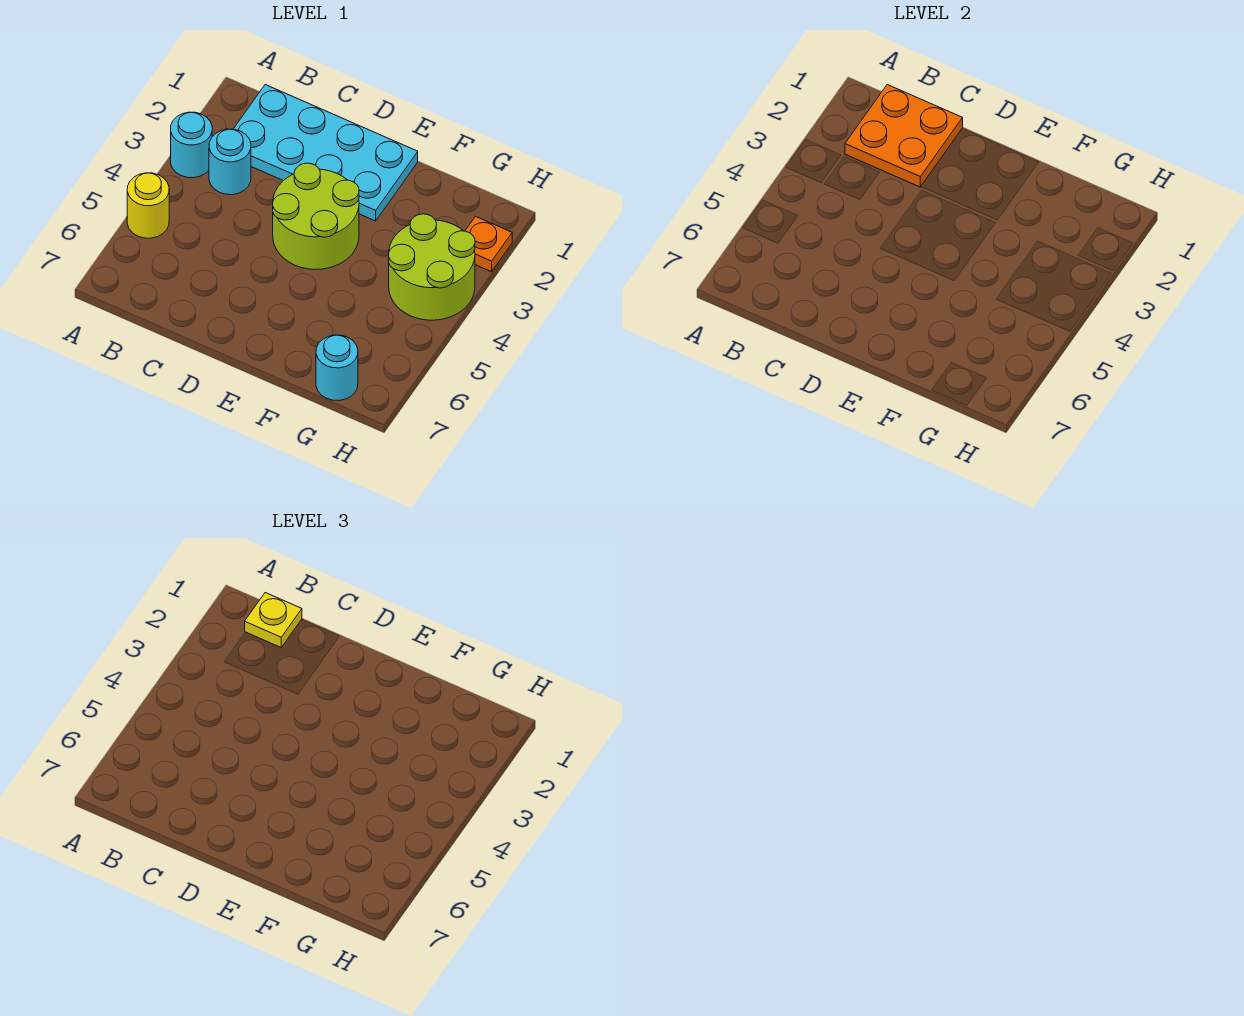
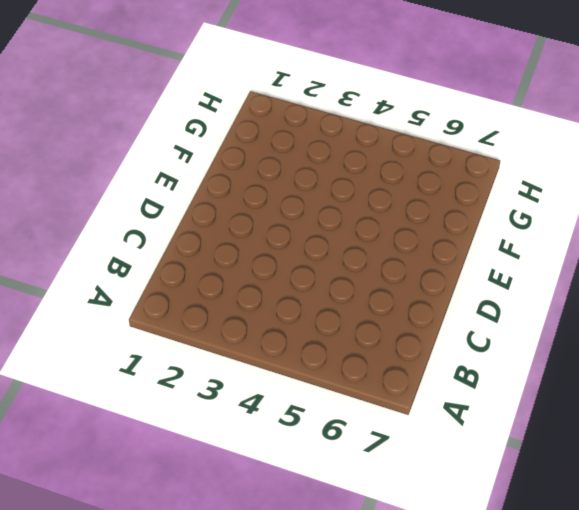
none -> cyan 1x1 round brick [171,112,212,178]
none -> yellow 1x1 round brick [127,173,169,238]

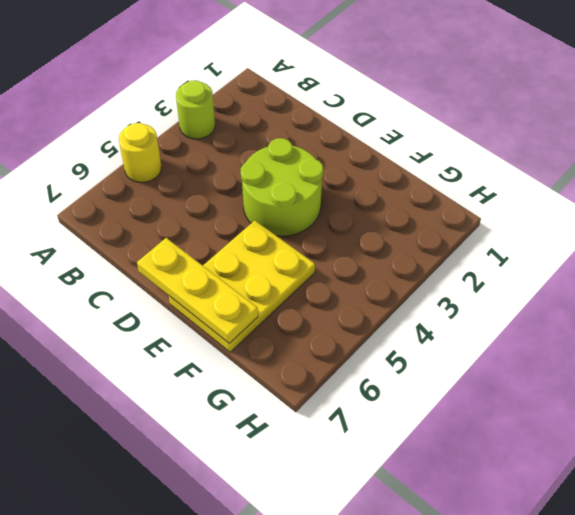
lime 1x1 round brick [176,80,215,139] -> cyan 1x1 round brick [171,112,212,178]
yellow 1x3 plate [137,238,258,343] -> none
yellow 2x3 plate [169,221,315,352] -> none
none -> cyan 2x4 plate [234,85,418,221]
none -> cyan 1x1 round brick [209,129,251,195]

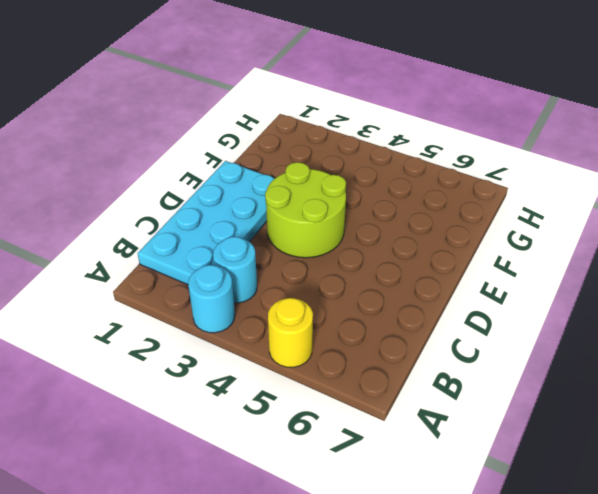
none -> lime 2x2 round brick [389,214,475,320]
none -> cyan 1x1 round brick [316,335,358,401]

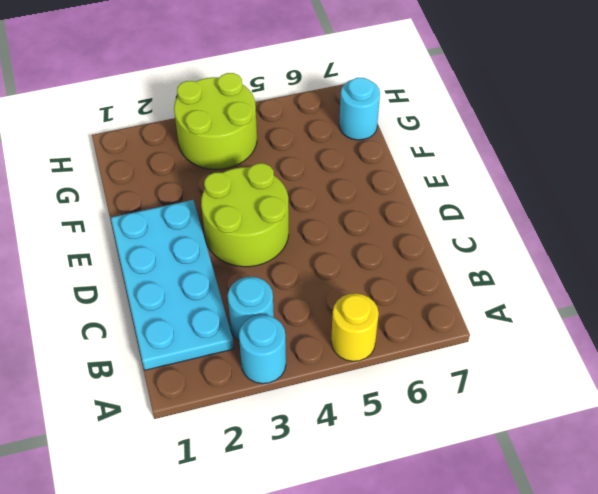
none -> orange 1x1 plate [465,216,512,272]
none -> orange 2x2 plate [845,85,963,187]

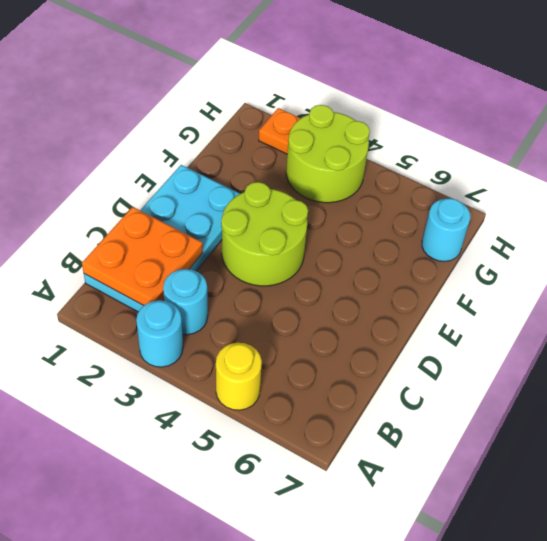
none -> yellow 1x1 plate [245,593,302,647]

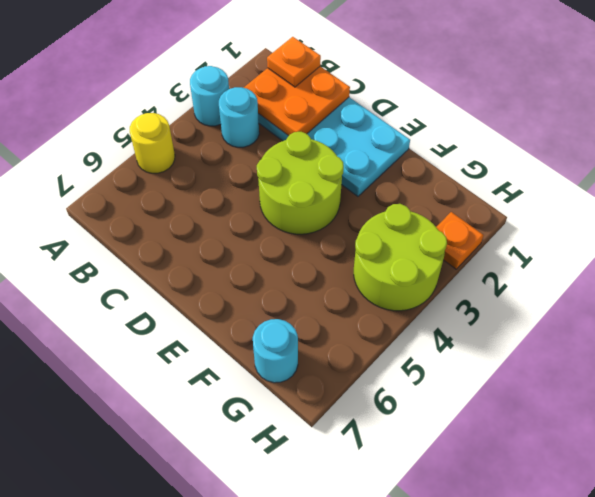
orange 1x1 plate [267,37,321,87] -> yellow 1x1 plate [245,593,302,647]

